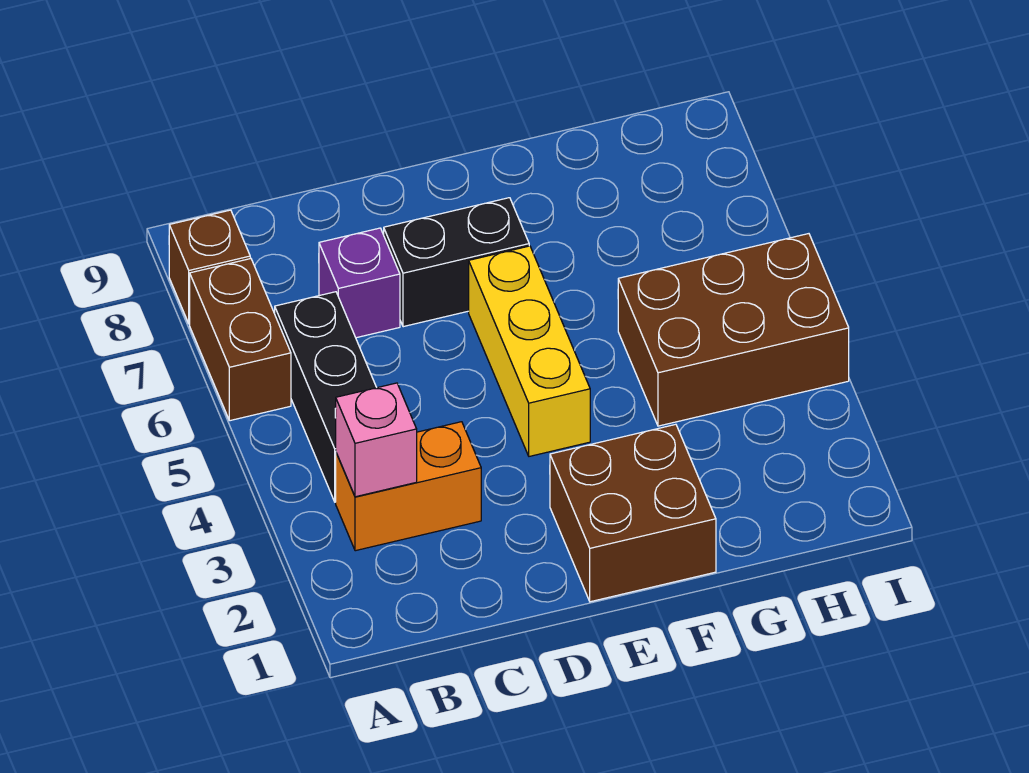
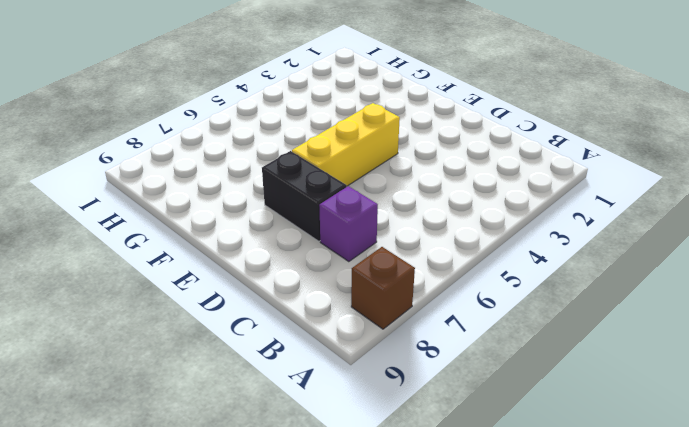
none -> brown 1x2 brick [190,259,291,421]
none -> orange 1x2 brick [336,422,481,551]

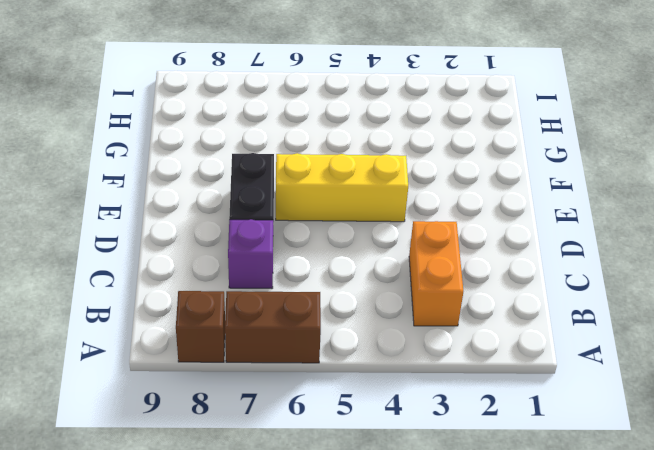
none -> black 1x3 brick [275,292,377,502]
none -> brown 2x2 brick [550,424,716,602]

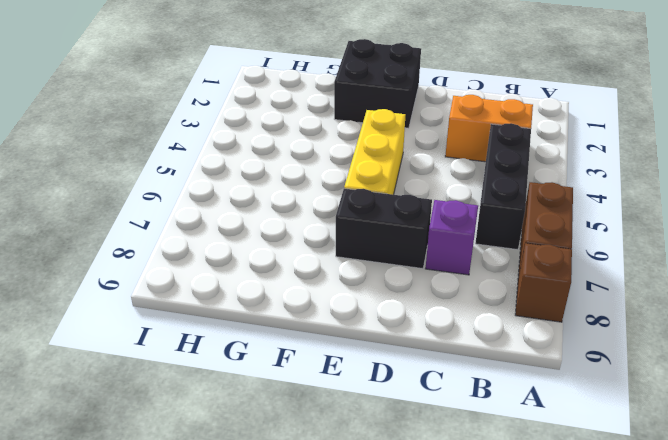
black 2x2 brick [334,39,421,128] -> brown 2x2 brick [550,424,716,602]
none -> brown 2x3 brick [618,234,849,426]
none -> pink 1x1 brick [336,383,417,497]

